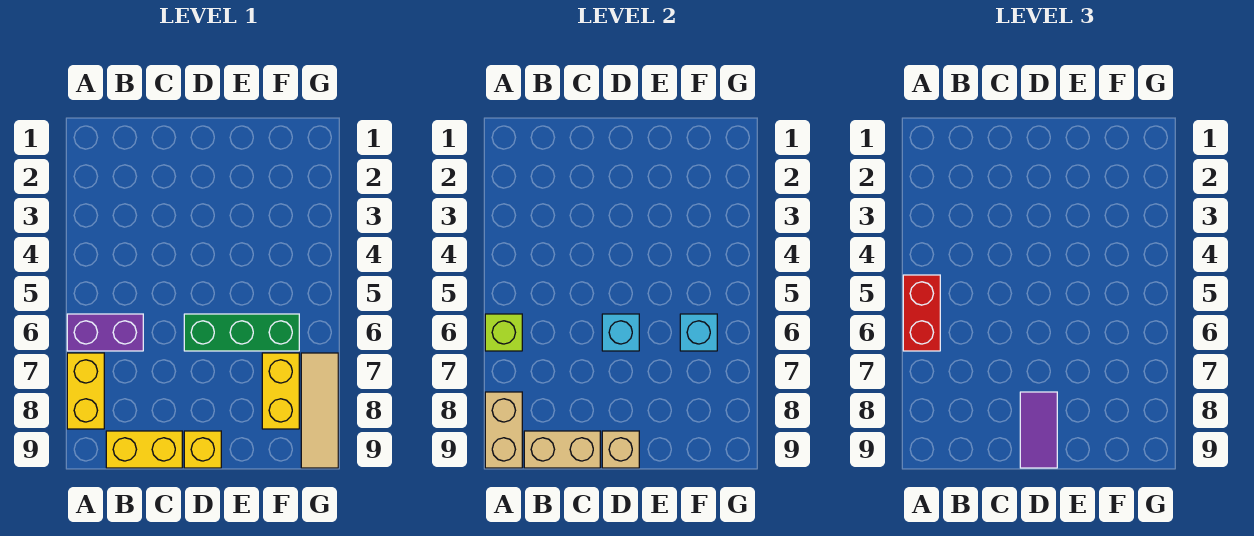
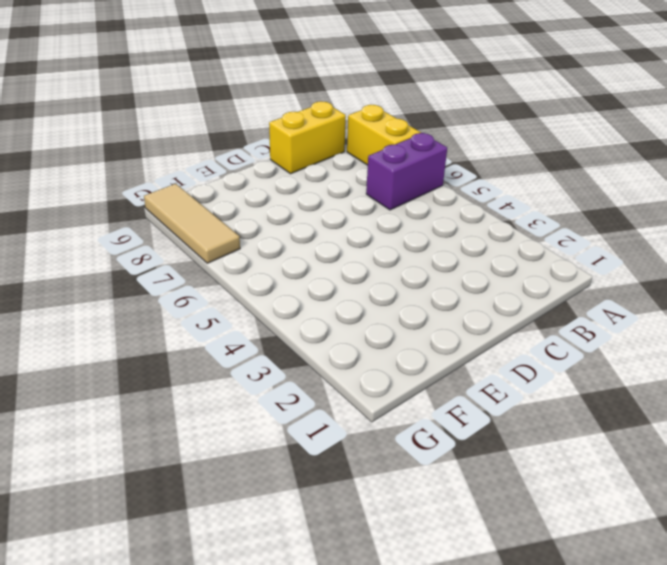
none -> green 1x3 brick [184,314,299,351]
none -> yellow 1x1 brick [184,431,221,468]
none -> yellow 1x2 brick [262,353,299,429]

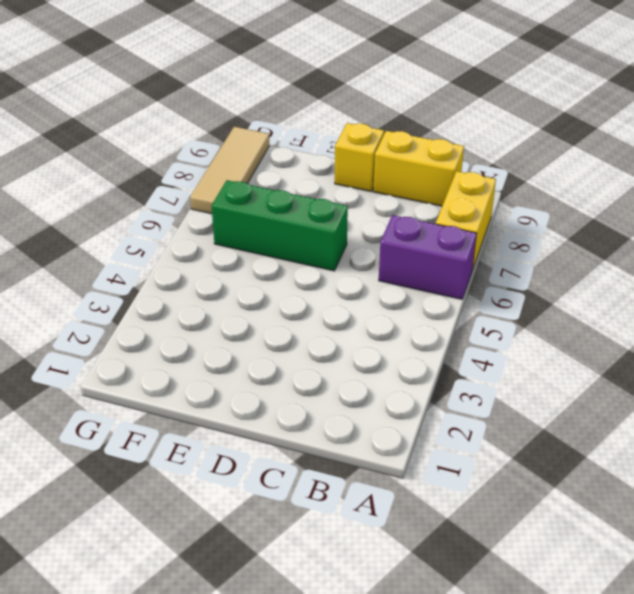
none -> yellow 1x2 brick [262,353,299,429]
none -> lime 1x1 brick [485,314,522,351]
none -> tan 1x2 brick [485,392,522,468]

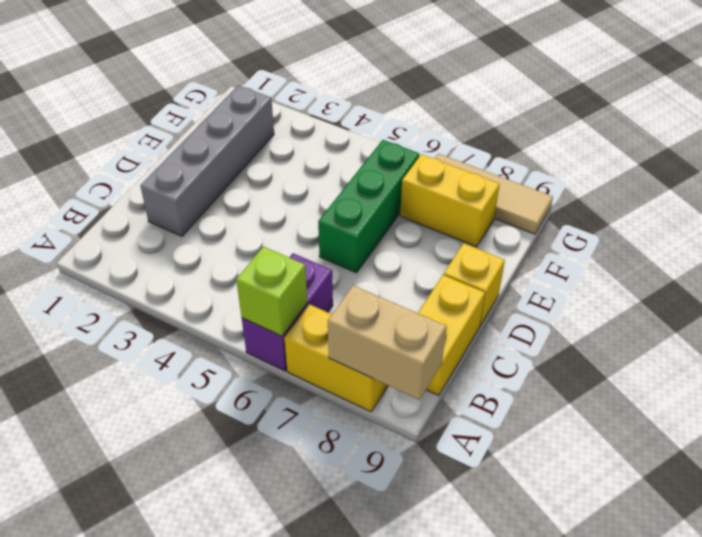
grey 1x4 brick [140,85,274,236] -> none
none -> tan 1x2 brick [524,431,600,468]
none -> cyan 1x1 brick [602,314,639,351]
none -> tan 1x1 brick [602,431,639,468]

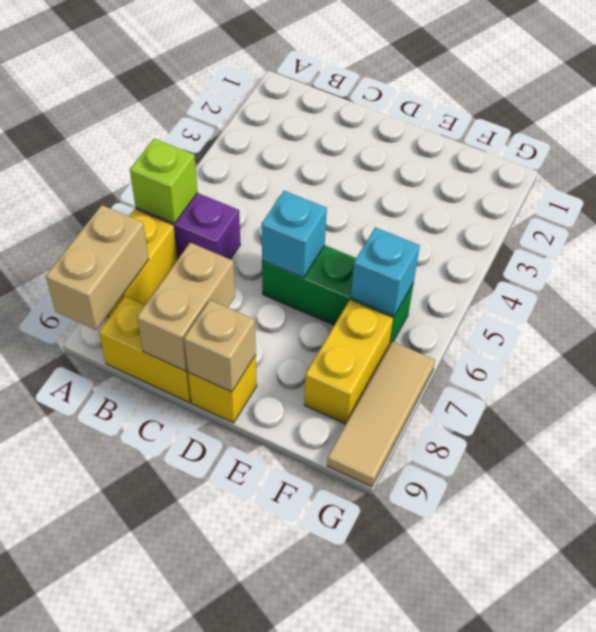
tan 1x2 brick [137,243,235,371] -> tan 1x2 brick turned to [524,431,600,468]
none -> red 1x2 brick [903,275,940,351]
none -> purple 1x2 tile [1020,392,1057,468]

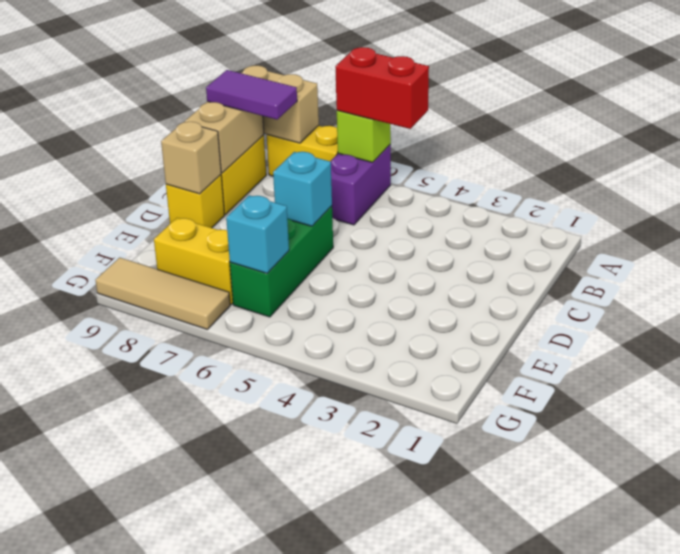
purple 1x2 tile [206,70,297,120] -> purple 1x2 tile moved to [1020,392,1057,468]

